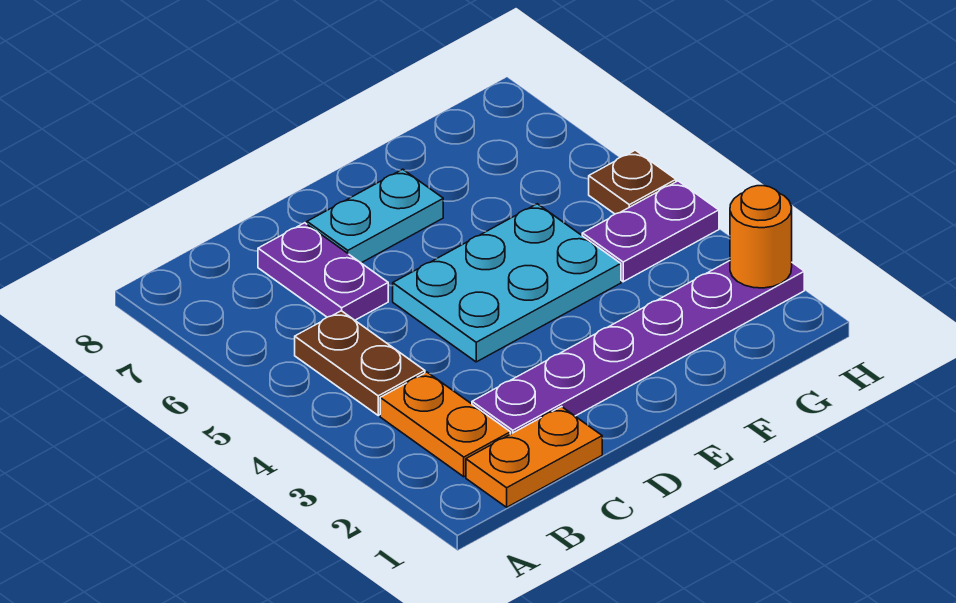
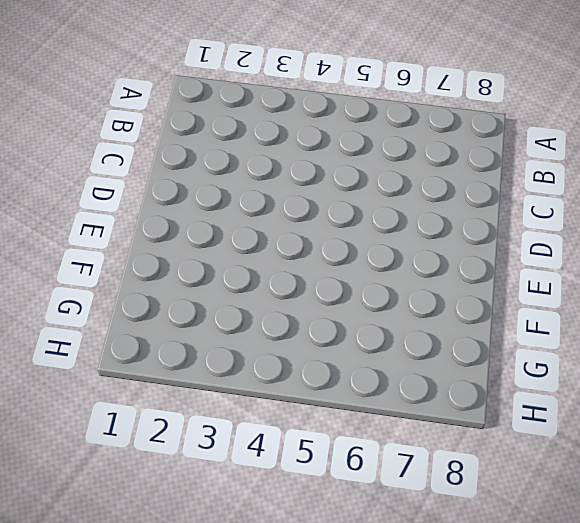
none -> orange 1x2 plate [466,407,602,507]
none -> orange 1x2 plate [380,372,510,477]

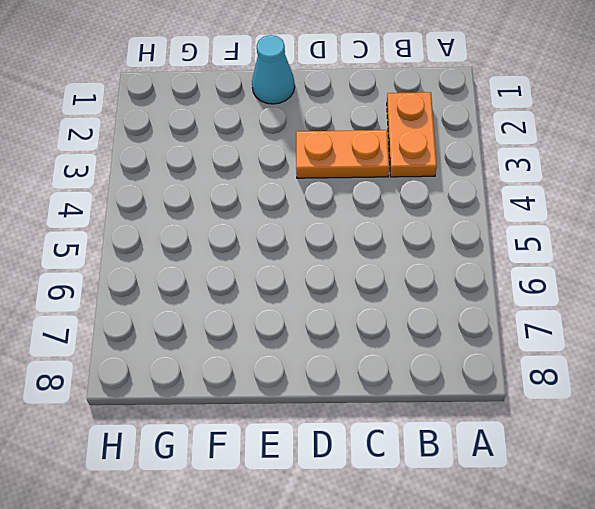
orange 1x2 plate [296,130,389,178] -> orange 1x2 plate moved to [466,407,602,507]
cyan 1x1 cone [252,35,295,104] -> none
none -> brown 1x2 plate [295,311,425,415]
none -> purple 1x6 plate [472,261,804,434]

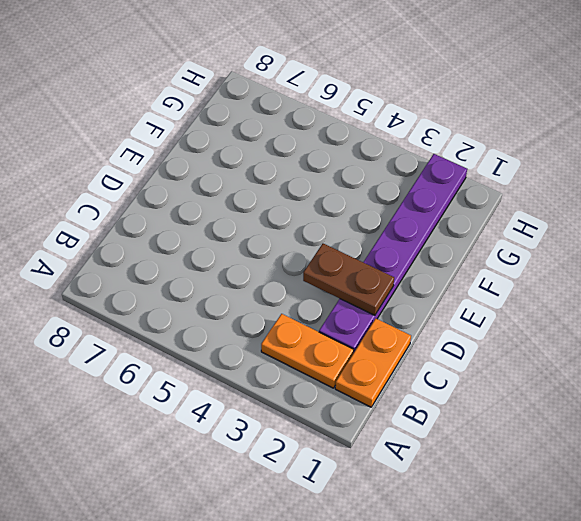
brown 1x2 plate [303,244,394,315] -> brown 1x2 plate moved to [295,311,425,415]
none -> purple 1x2 plate [258,223,388,320]
none -> cyan 2x3 plate [393,204,621,362]

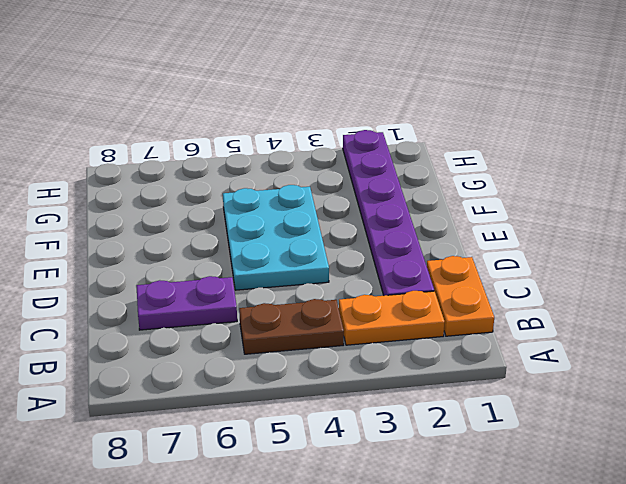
none -> cyan 1x2 plate [307,169,443,263]
none -> purple 1x2 plate [582,181,719,282]

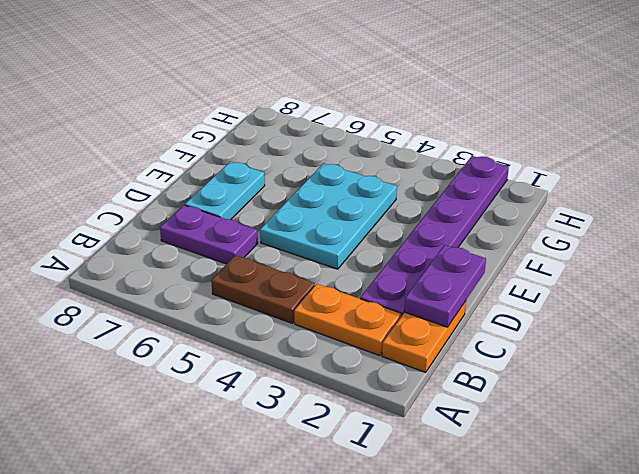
purple 1x2 plate [404,245,486,327] -> purple 1x2 plate moved to [582,181,719,282]
none -> brown 1x1 plate [589,150,676,214]
none -> orange 1x1 round brick [730,186,792,288]

